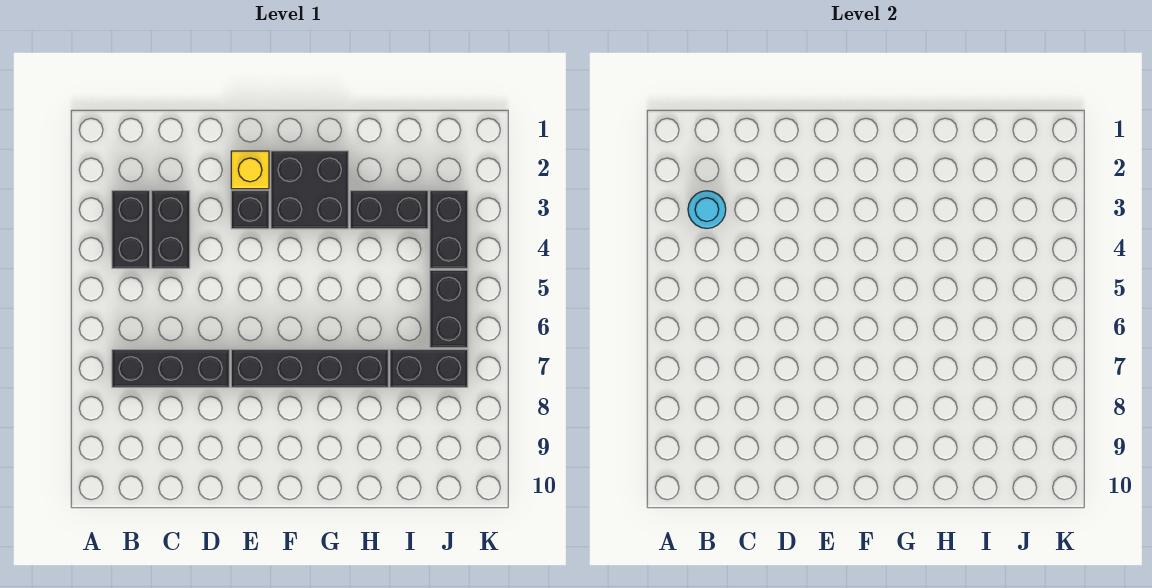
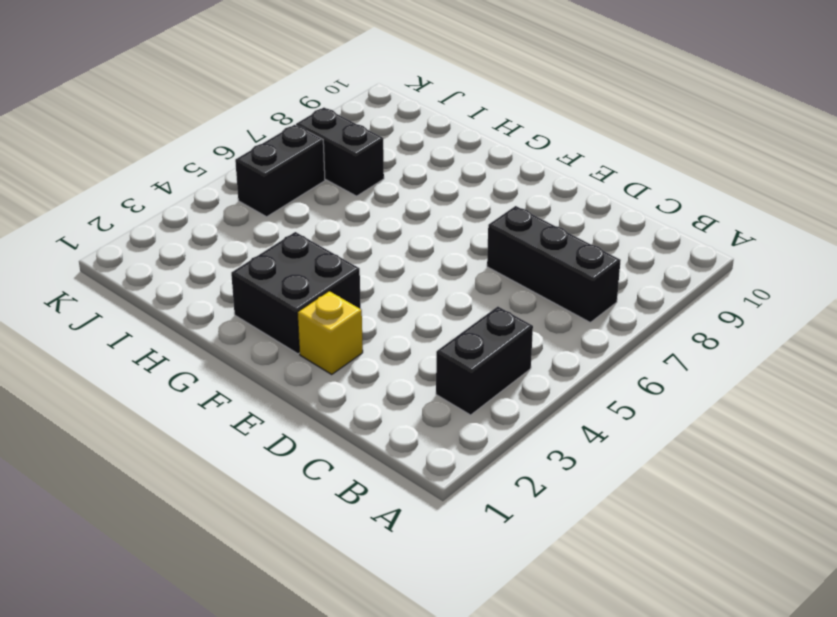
none -> black 1x2 brick [152,191,190,268]
none -> black 1x1 brick [231,191,269,229]
none -> black 1x4 brick [231,350,388,387]

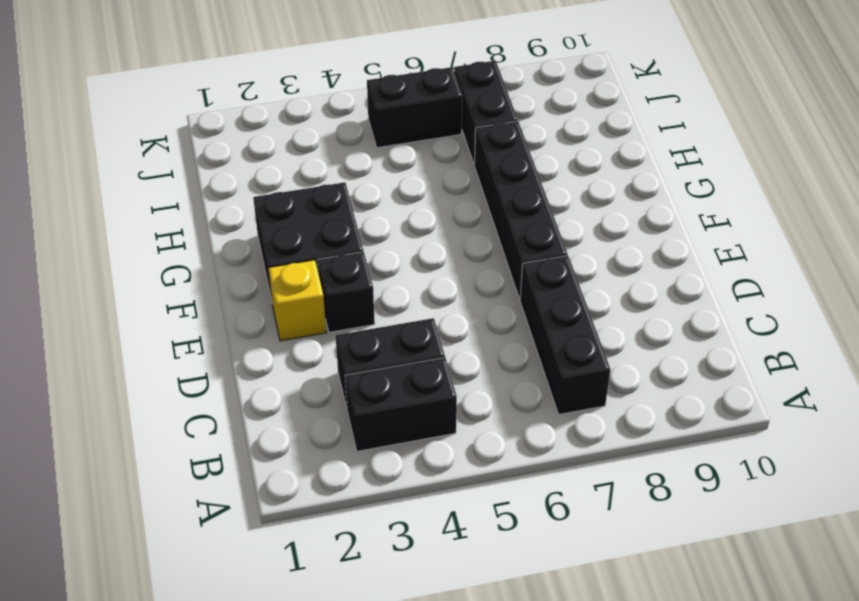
none -> black 1x2 brick [350,191,428,229]
none -> black 1x2 brick [430,191,468,268]
none -> cyan 1x1 round brick [688,191,726,228]

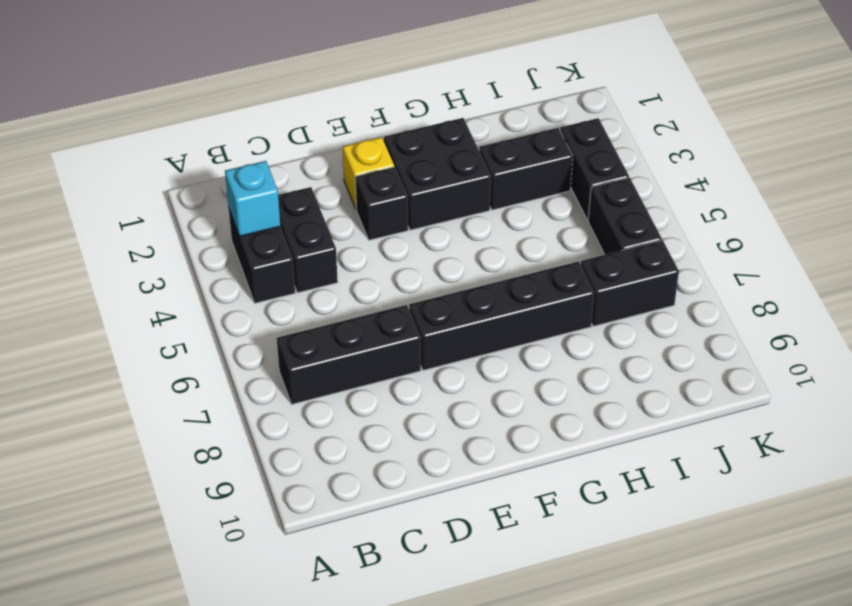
cyan 1x1 brick [225,161,280,236] -> cyan 1x1 round brick [688,191,726,228]

